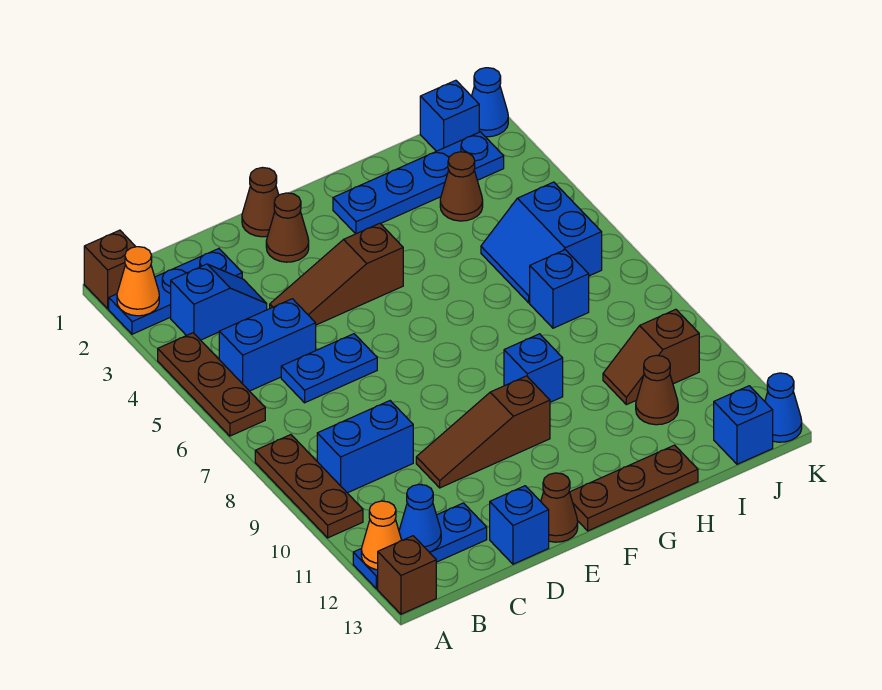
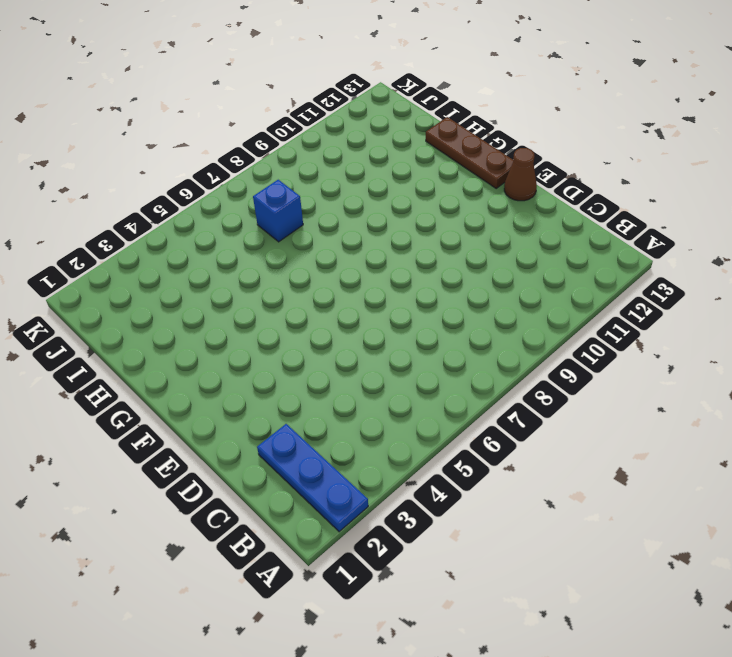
none -> brown 1x1 brick [84,230,136,309]
none -> brown 1x3 plate [158,333,265,436]
none -> brown 1x3 plate [255,435,363,538]
none -> blue 1x3 plate [353,503,487,589]

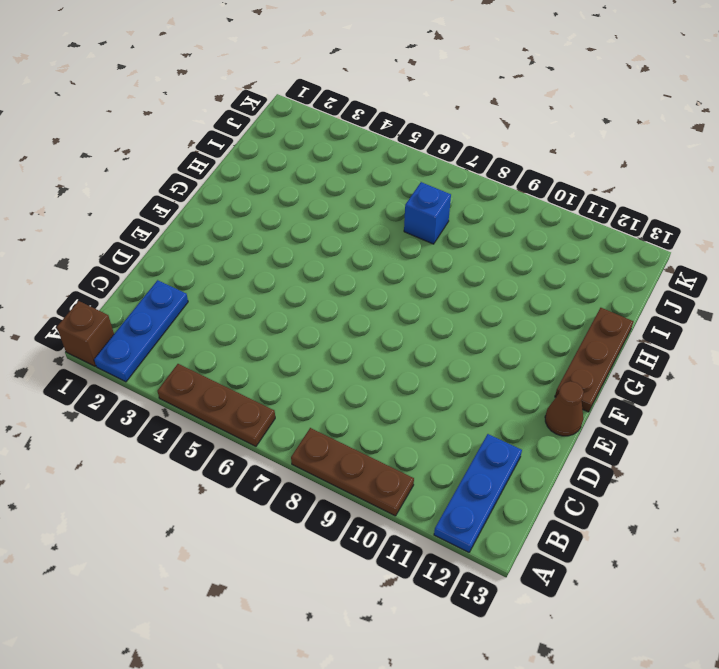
none -> brown 1x1 brick [378,536,436,614]
none -> blue 1x2 slope [171,264,267,340]
none -> blue 1x2 brick [219,299,316,391]
none -> blue 1x2 brick [317,401,413,493]

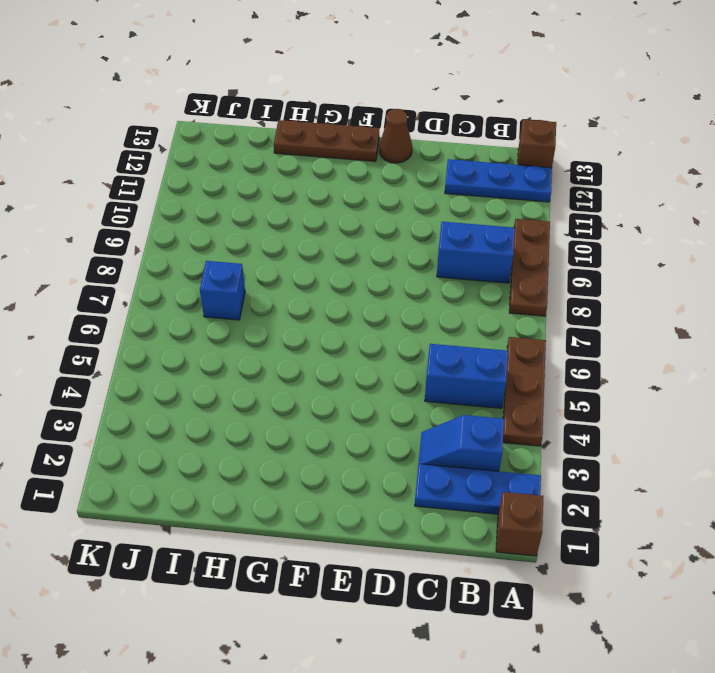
none -> blue 1x2 plate [281,334,377,403]
none -> brown 1x3 slope [270,223,403,325]
none -> brown 1x3 slope [416,376,550,488]
none -> blue 1x1 brick [490,486,549,564]

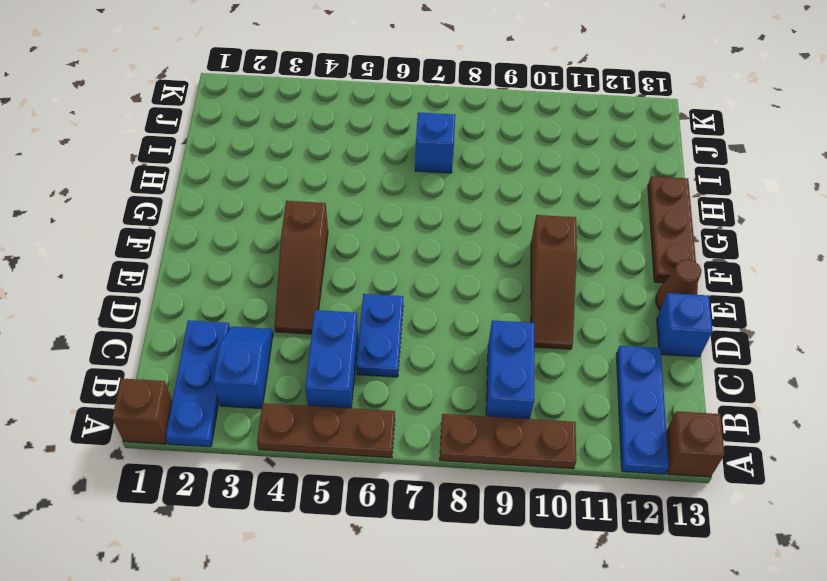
none -> brown 1x1 cone [242,168,279,237]
none -> brown 1x1 cone [266,193,309,262]
none -> blue 1x4 plate [333,132,504,234]
none -> blue 1x1 brick [504,334,563,402]

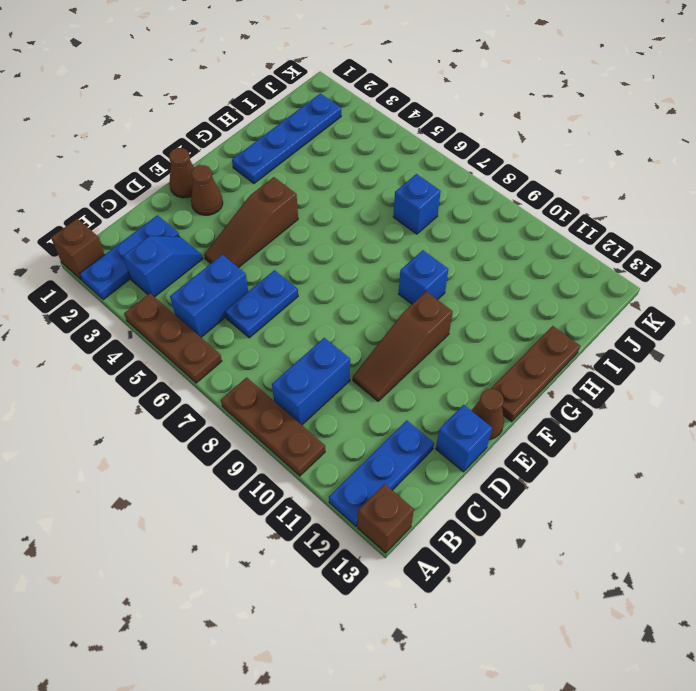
none -> brown 1x1 cone [440,152,483,221]
none -> blue 2x2 slope [481,182,602,303]
none -> brown 1x2 slope [603,309,699,405]
none -> brown 1x1 cone [636,355,678,425]

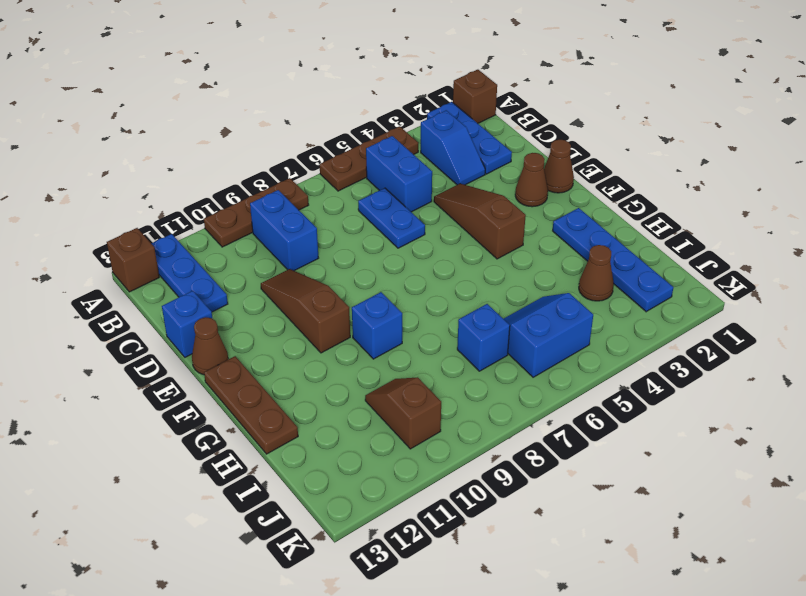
none -> brown 1x1 cone [636,355,678,425]
none -> blue 1x1 brick [420,80,479,151]
none -> blue 1x1 brick [714,386,773,464]
none -> blue 1x1 cone [472,68,508,137]

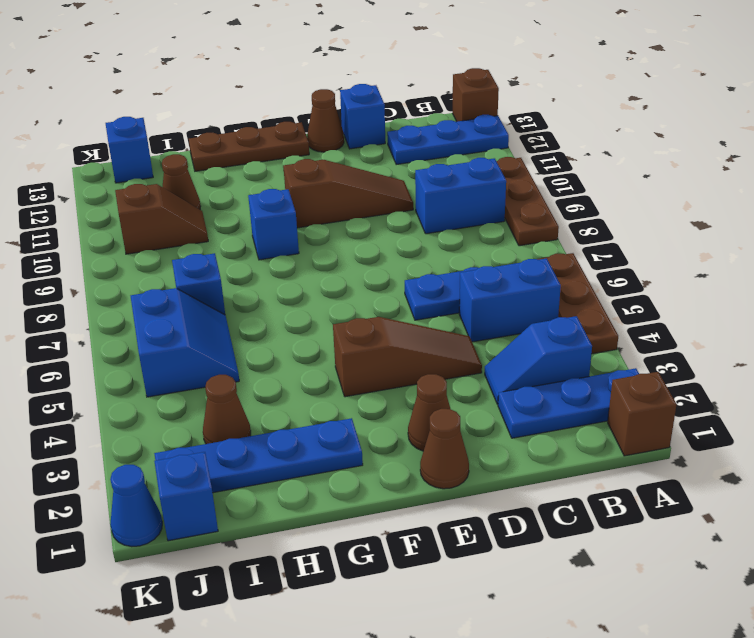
none -> blue 1x1 cone [765,373,802,442]
none -> orange 1x1 cone [117,247,159,316]
none -> orange 1x1 cone [361,501,402,570]
none -> blue 1x1 cone [399,484,441,552]

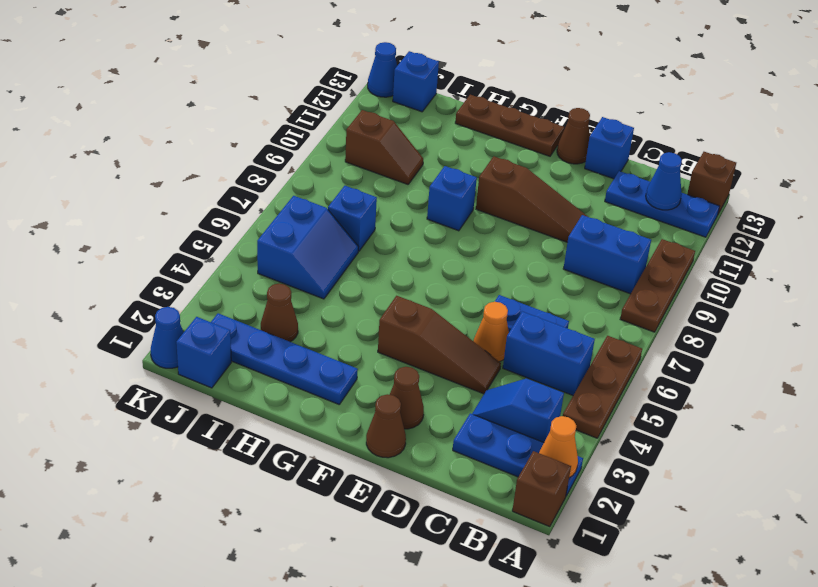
orange 1x1 cone [473,302,509,362] -> orange 1x1 cone moved to [361,501,402,570]
none -> brown 1x1 cone [636,355,678,425]

